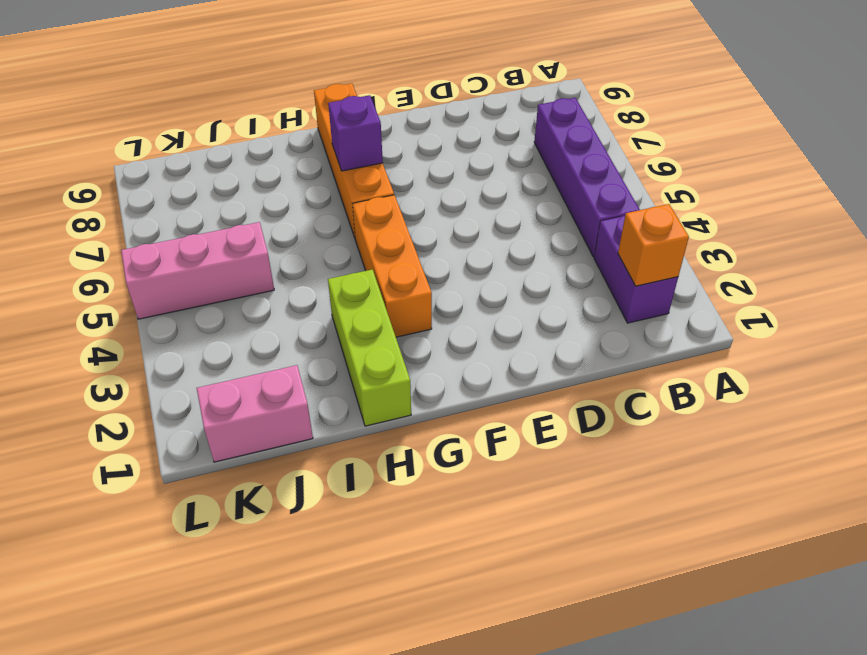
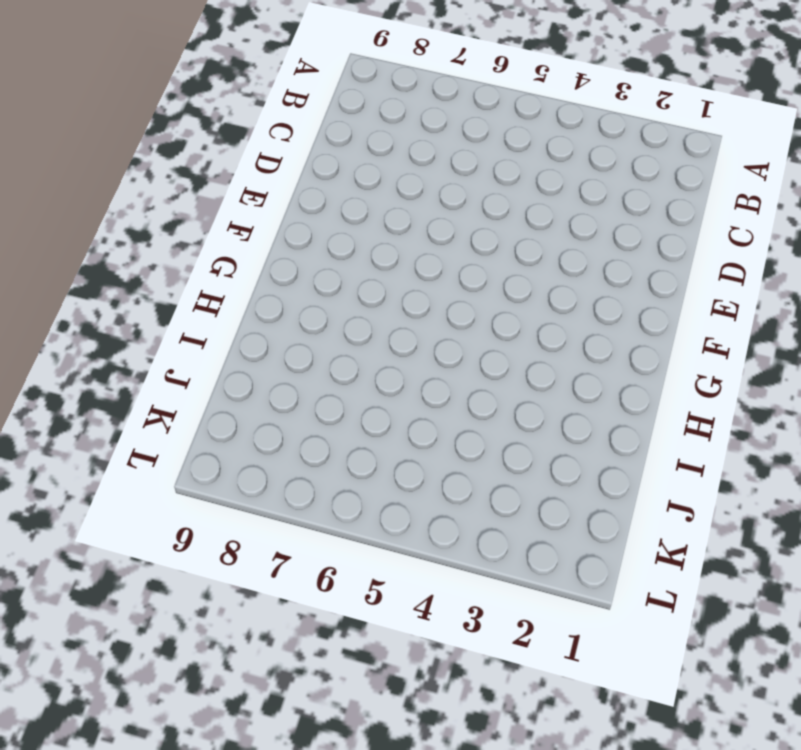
none -> purple 1x2 brick [594,215,678,323]
none -> purple 1x4 brick [534,98,640,257]

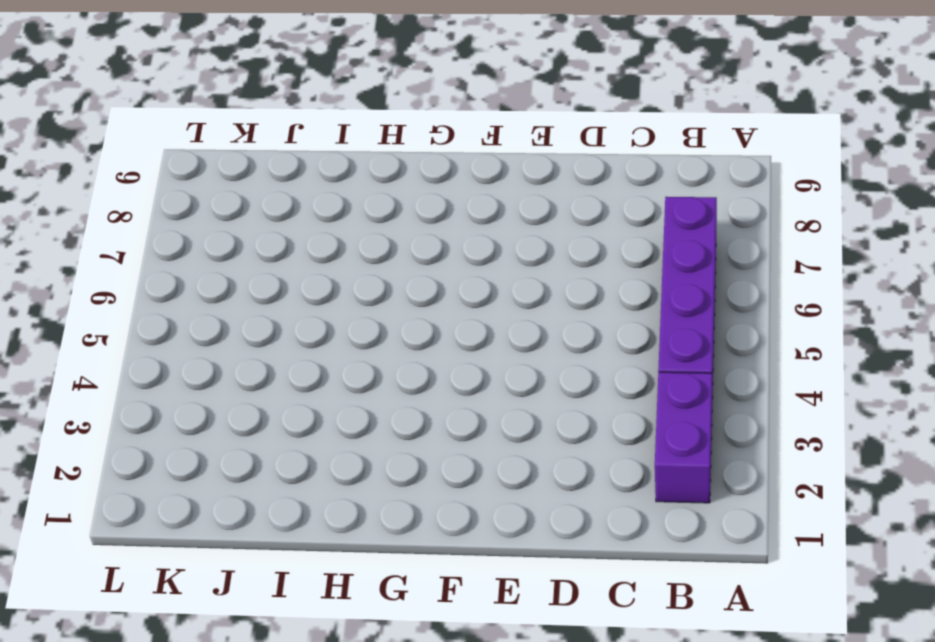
none -> orange 1x3 brick [353,195,432,337]
none -> orange 1x4 brick [314,83,394,238]

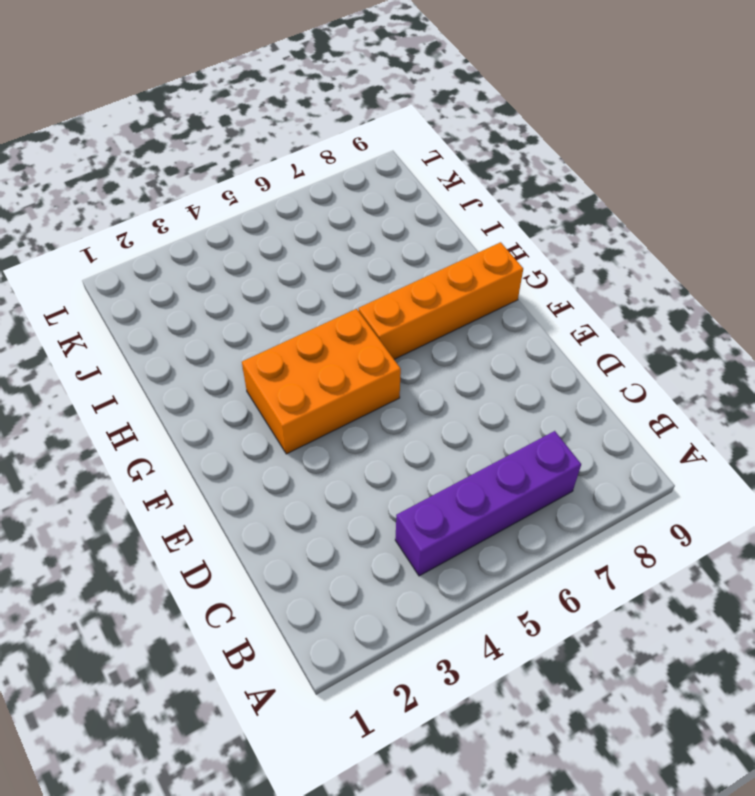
orange 2x3 brick [242,309,401,454] -> orange 1x3 brick [353,195,432,337]
none -> purple 1x2 brick [594,215,678,323]
none -> lime 1x3 brick [328,269,411,426]

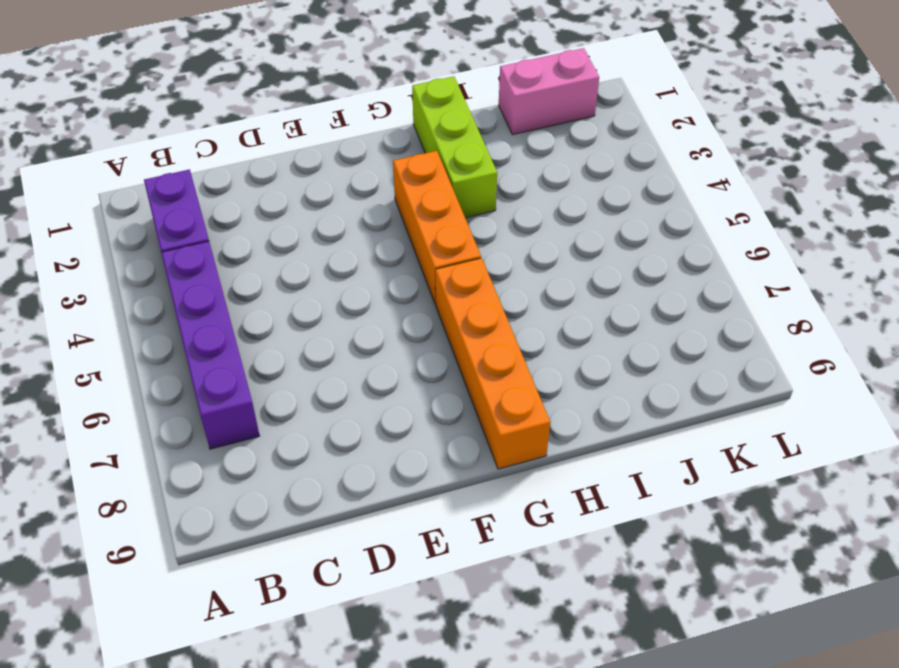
none -> pink 1x3 brick [121,222,274,319]
none -> orange 1x1 brick [618,204,689,286]

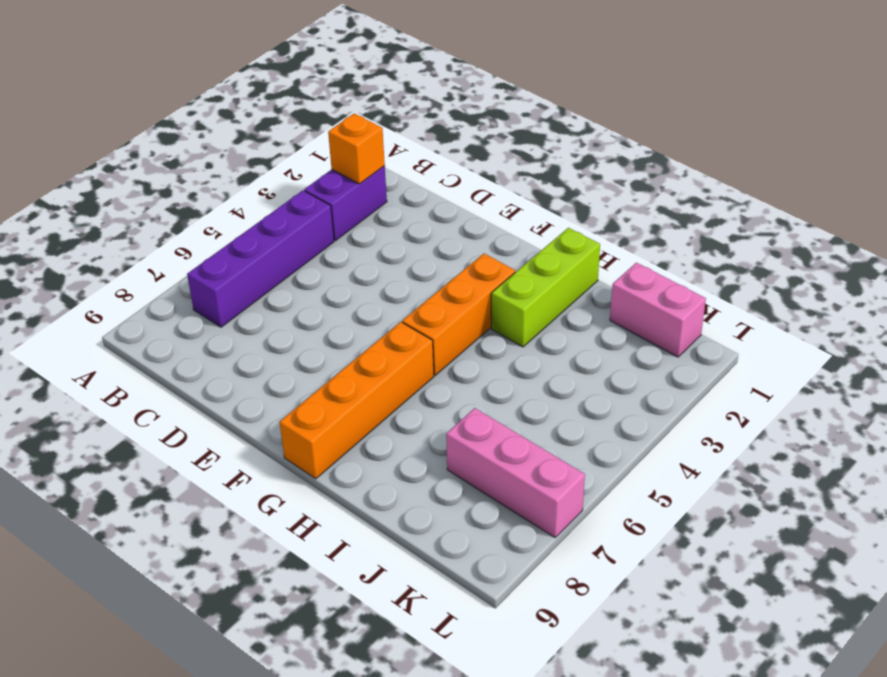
pink 1x3 brick [446,408,585,537] -> pink 1x3 brick moved to [121,222,274,319]
none -> purple 1x1 brick [328,95,383,171]

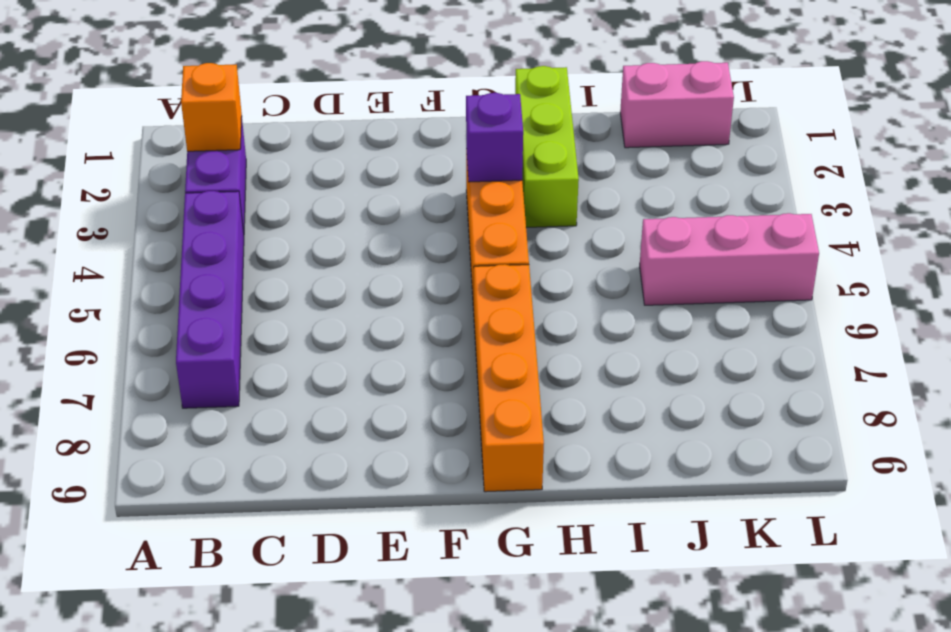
purple 1x1 brick [466,93,523,182] -> purple 1x1 brick moved to [328,95,383,171]

